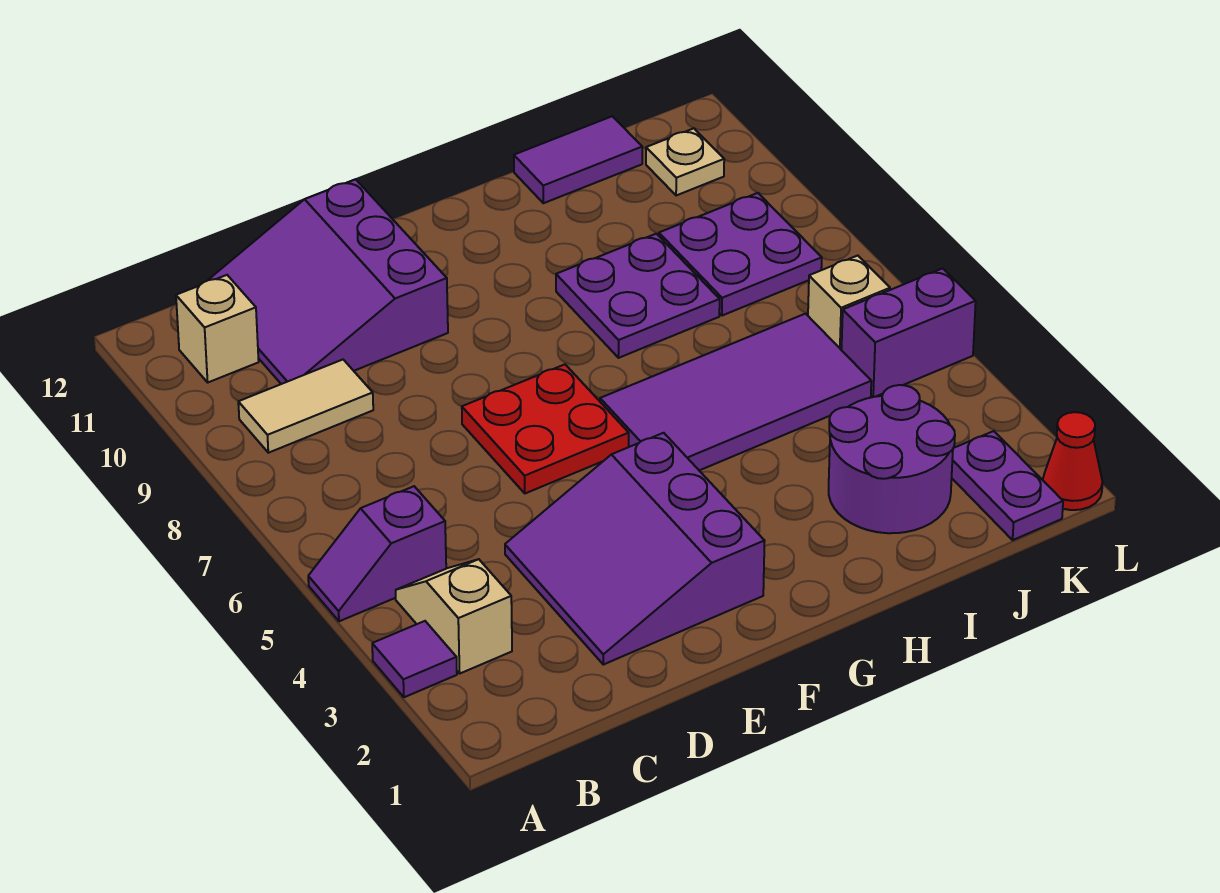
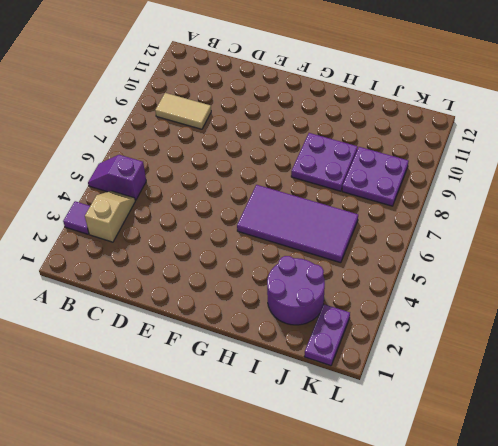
none -> tan 1x1 brick [176,275,259,382]
none -> purple 3x3 slope [209,179,448,384]
none -> purple 3x3 slope [505,433,765,665]

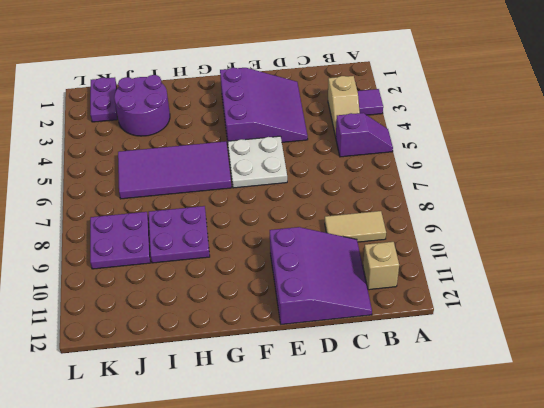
white 2x2 plate [228,136,287,188] -> red 2x2 plate [462,364,629,493]
none -> purple 1x2 tile [514,116,642,203]
none -> purple 1x2 brick [842,268,976,397]
none -> tan 1x1 brick [808,256,890,350]

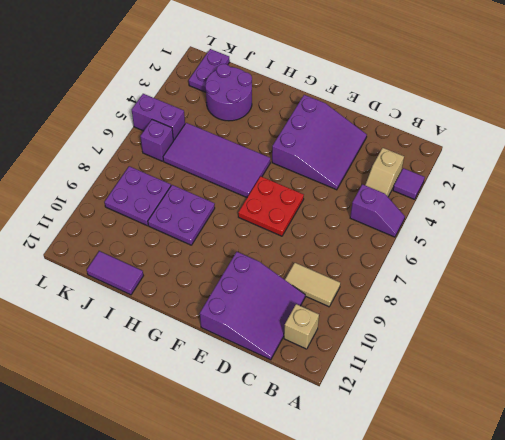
purple 1x1 brick [140,120,173,161] -> tan 1x1 brick [808,256,890,350]
none -> tan 1x1 plate [646,128,724,196]
none -> red 1x1 cone [1043,412,1103,510]

